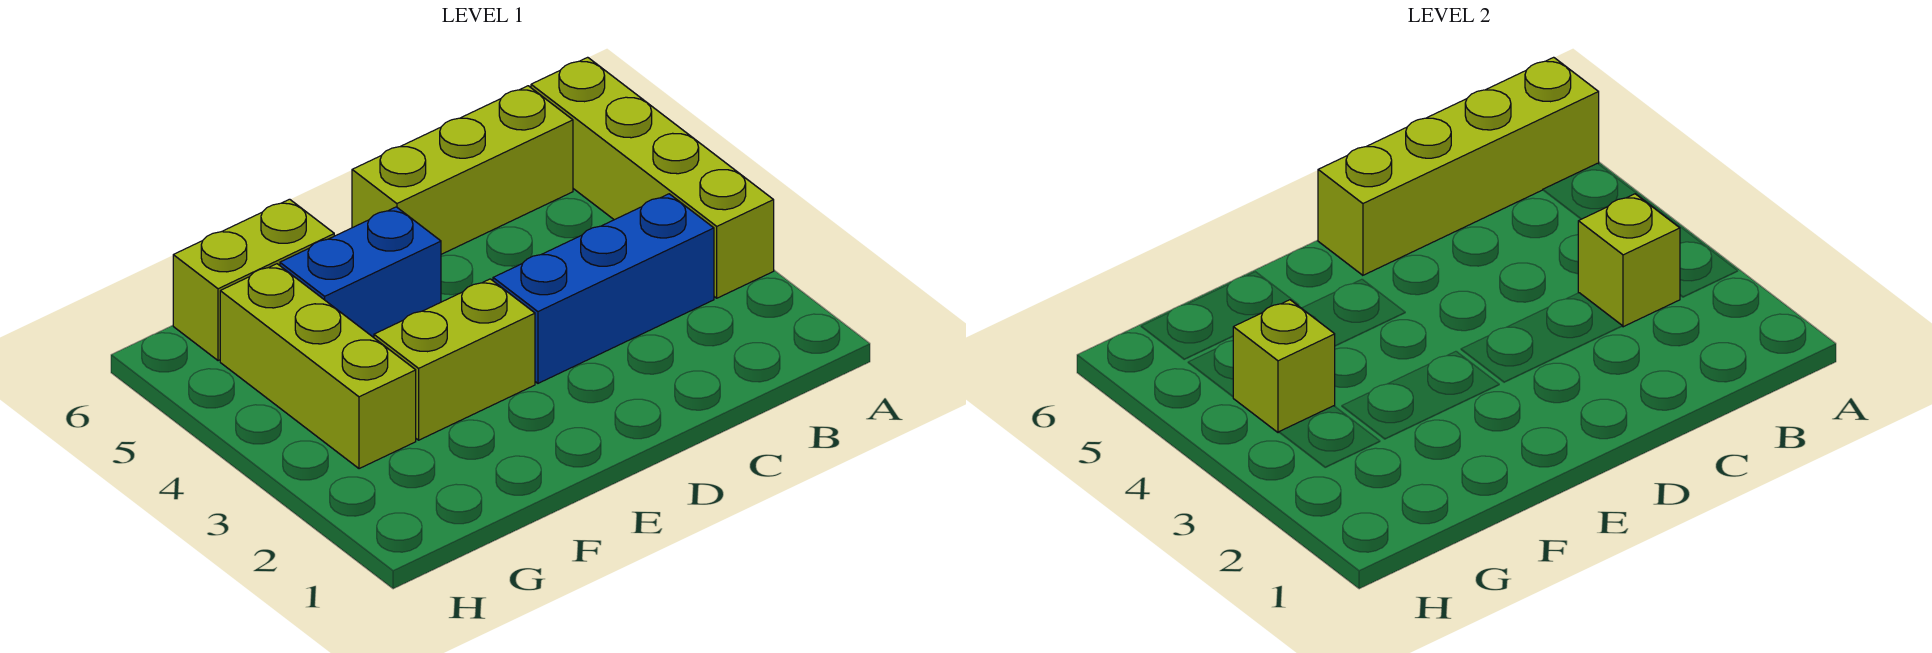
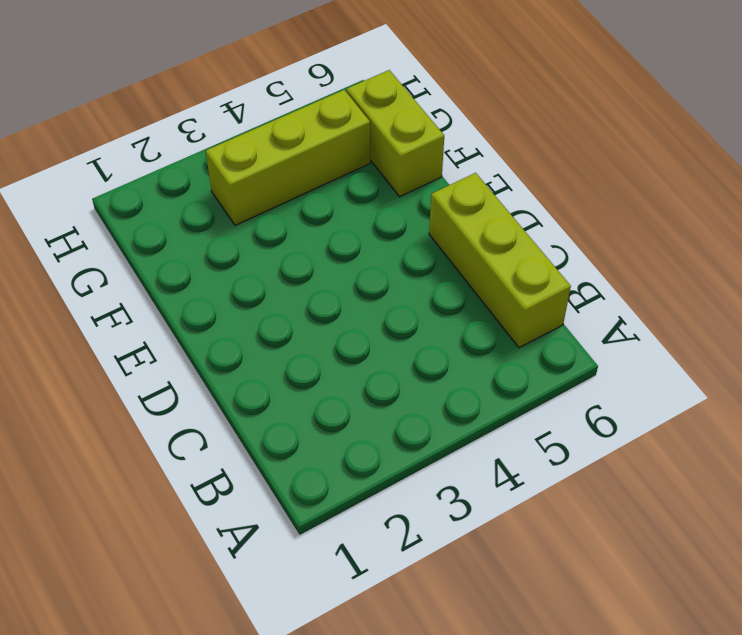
none -> lime 1x4 brick [531,57,774,298]
none -> blue 1x3 brick [493,194,714,383]

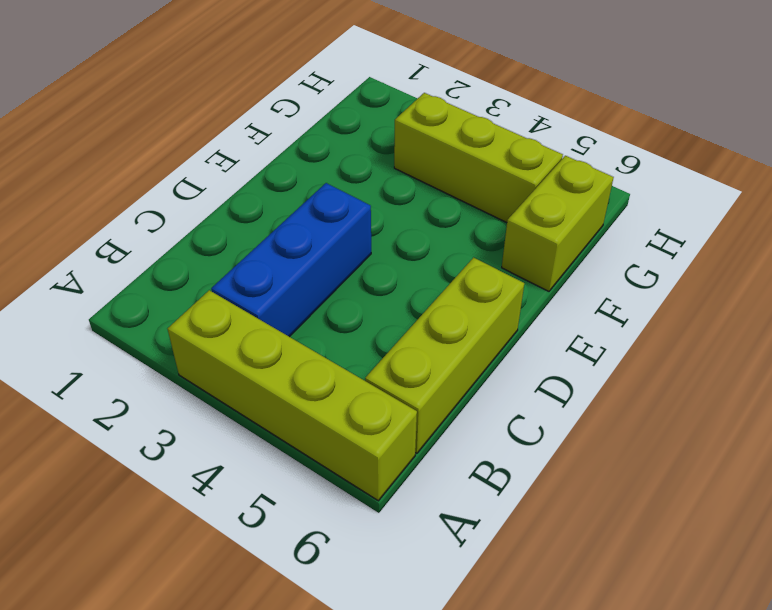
none -> lime 1x2 brick [374,279,535,440]
none -> blue 1x2 brick [280,207,441,338]

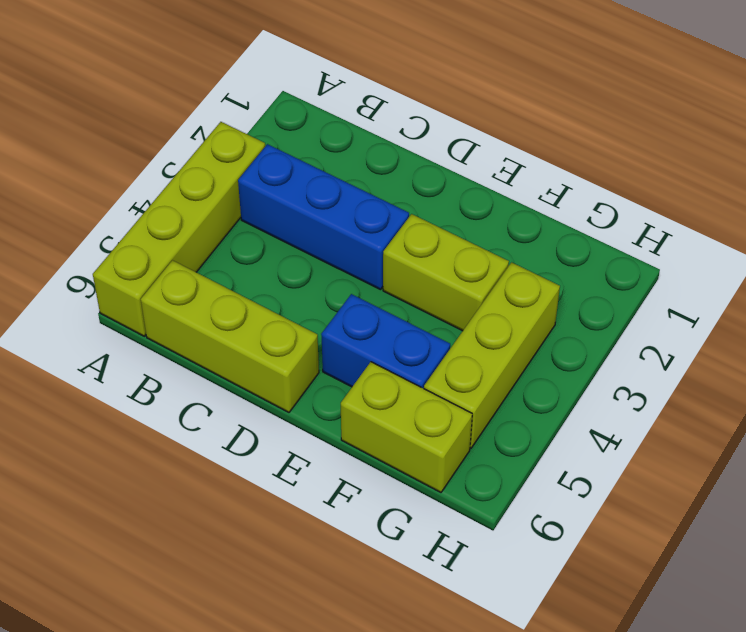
none -> lime 1x4 brick [1318,57,1599,275]
none -> lime 1x1 brick [1578,194,1680,327]

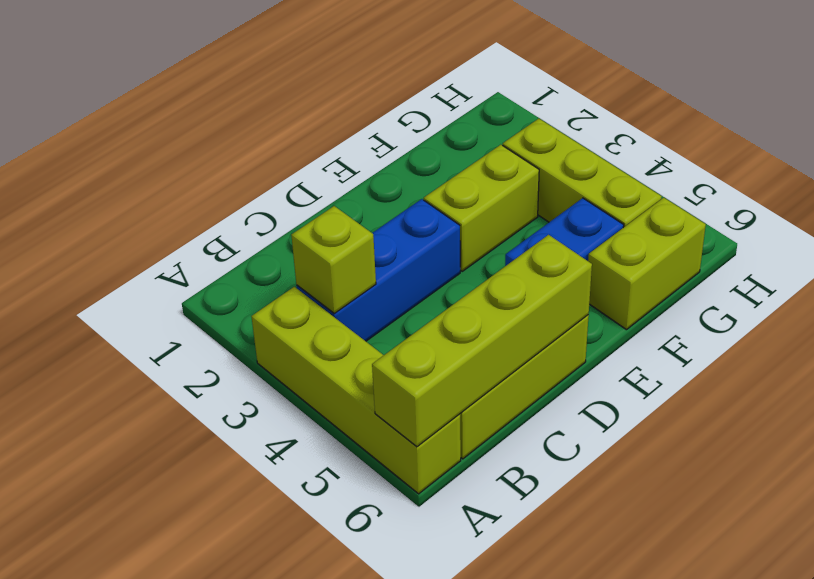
none -> lime 1x1 brick [1233,300,1335,433]

